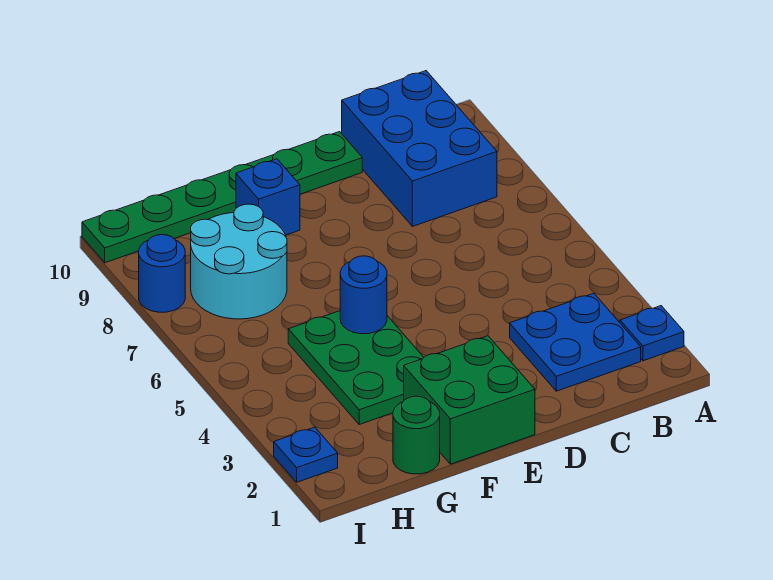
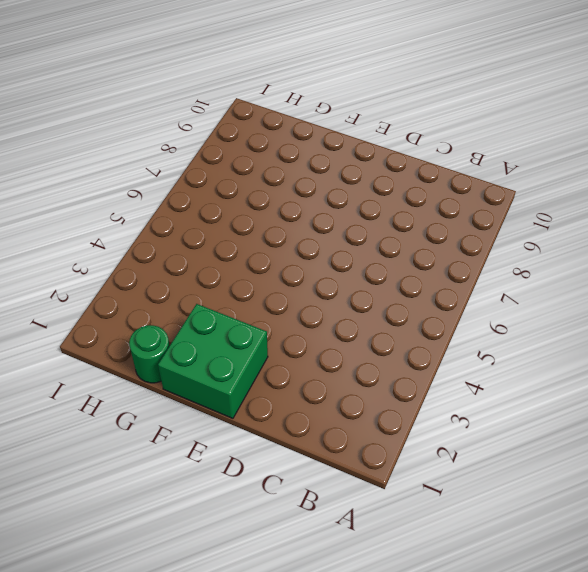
none -> blue 1x1 plate [620,306,684,361]
none -> blue 2x2 plate [510,293,641,391]
none -> blue 2x3 brick [342,71,497,227]

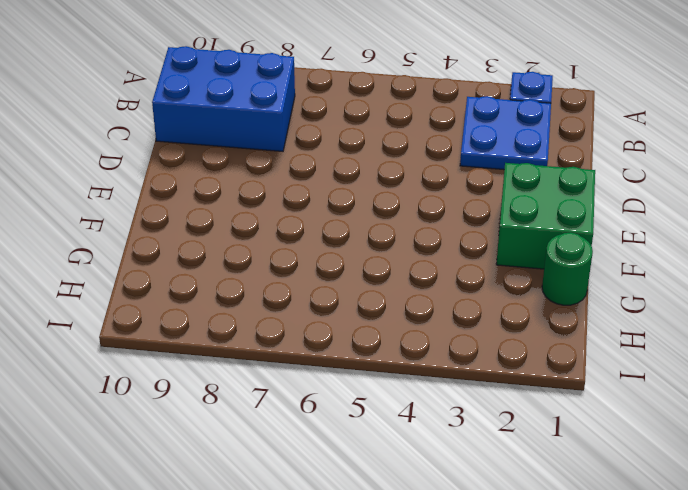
none -> green 1x6 plate [82,132,362,263]
none -> green 2x3 plate [288,311,424,424]
none -> blue 1x1 brick [236,159,300,235]

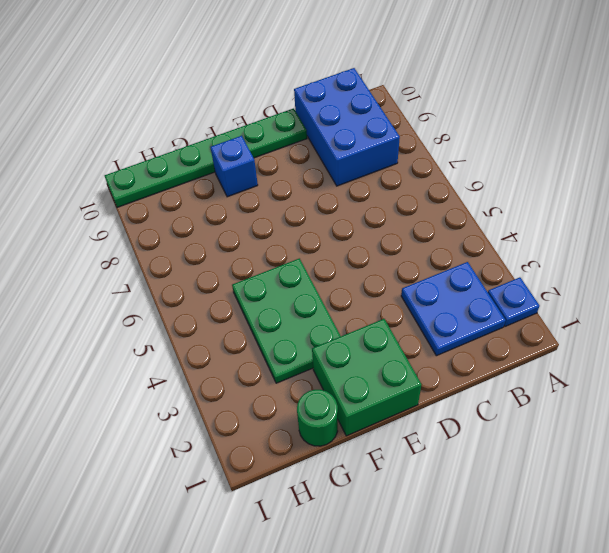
none -> cyan 2x2 round brick [191,204,287,319]
none -> blue 1x1 plate [274,427,338,482]
none -> blue 1x1 round brick [139,235,185,312]

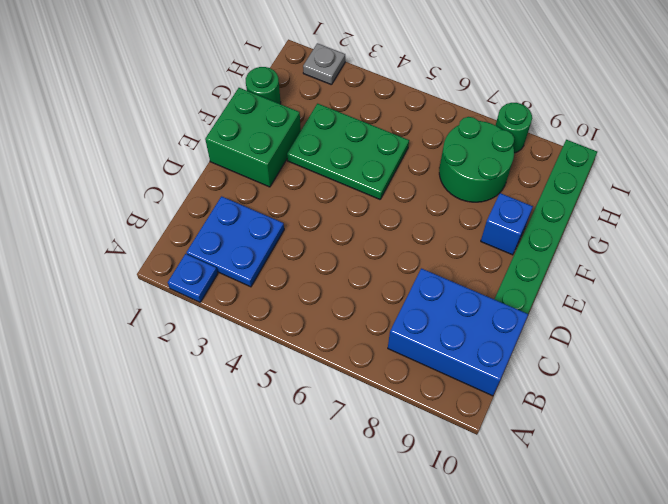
green 2x2 round brick [439,117,514,202] -> cyan 2x2 round brick [191,204,287,319]
grey 1x1 plate [303,43,345,85] -> blue 1x1 plate [274,427,338,482]
green 1x1 round brick [496,103,532,153] -> blue 1x1 round brick [139,235,185,312]
none -> blue 1x1 round brick [340,256,387,334]

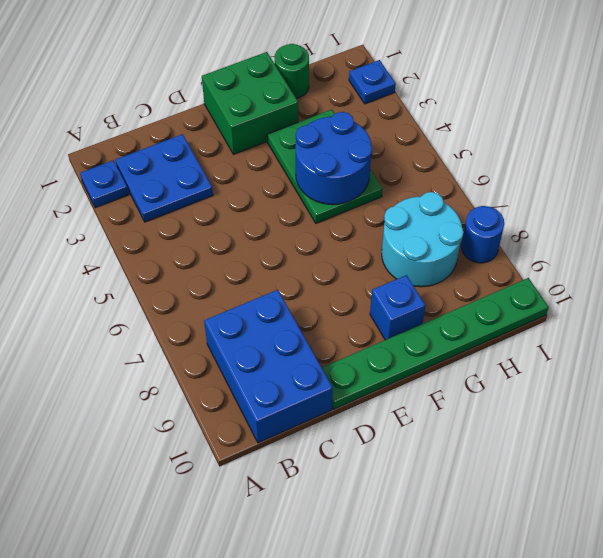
blue 2x2 round brick [295,112,372,204] -> blue 1x1 round brick [340,256,387,334]

